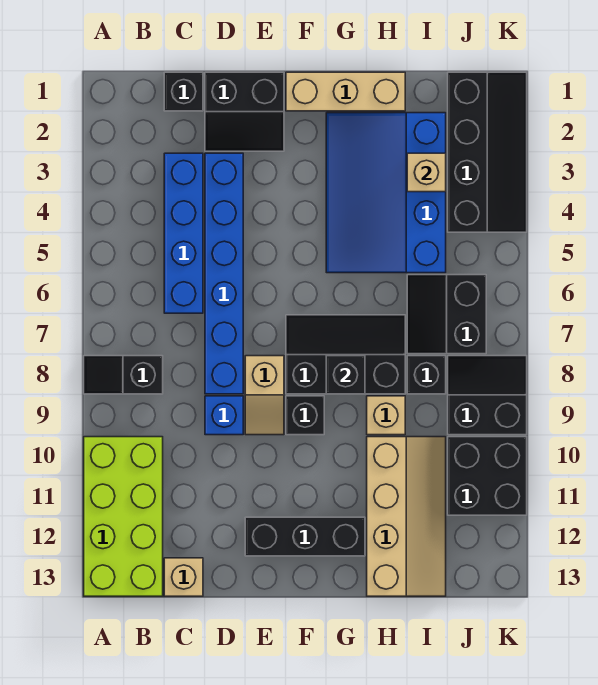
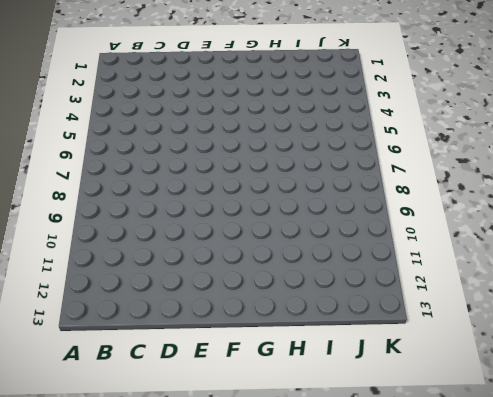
none -> black 1x2 slope [84,356,163,394]
none -> lime 2x4 brick [84,437,163,596]
none -> black 1x1 brick [164,72,203,111]

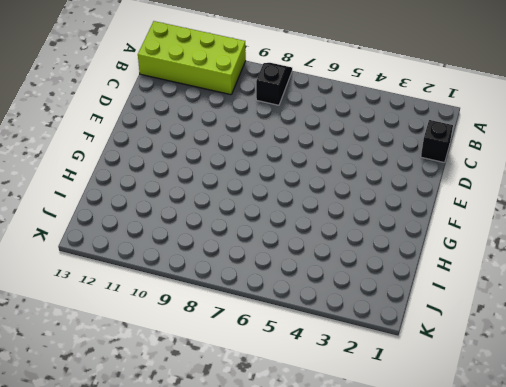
none -> blue 1x4 brick [164,153,203,313]
none -> tan 1x1 brick [164,558,203,596]
none -> black 2x2 slope [205,72,284,151]

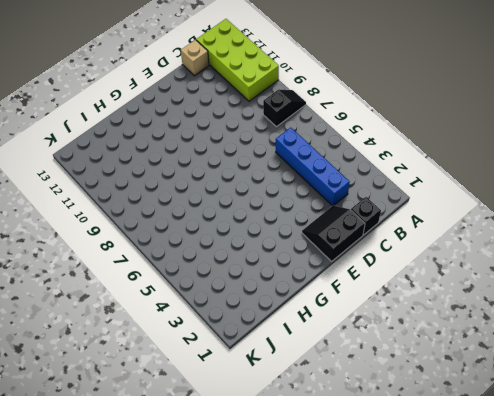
none -> blue 1x6 brick [205,153,243,394]
none -> blue 1x1 brick [205,396,243,435]
none -> tan 1x2 slope [245,356,284,435]

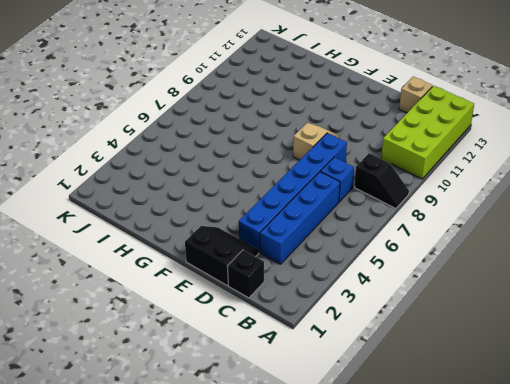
blue 1x1 brick [320,157,354,202] -> blue 1x1 brick moved to [205,396,243,435]
none -> black 1x3 brick [245,517,365,556]
none -> tan 1x3 brick [286,72,405,111]
none -> black 2x3 slope [286,315,405,394]

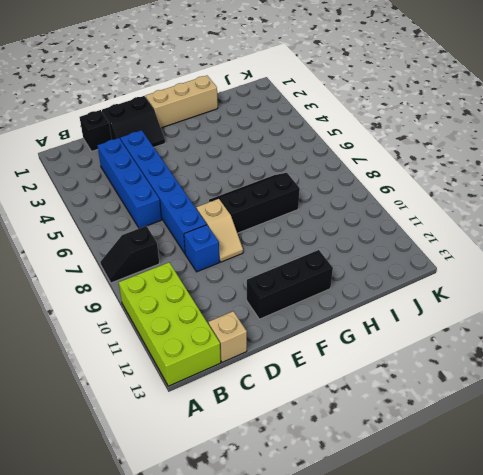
none -> black 1x1 brick [286,396,324,435]
none -> blue 3x4 slope [326,113,446,273]
none -> tan 1x1 brick [367,396,405,435]

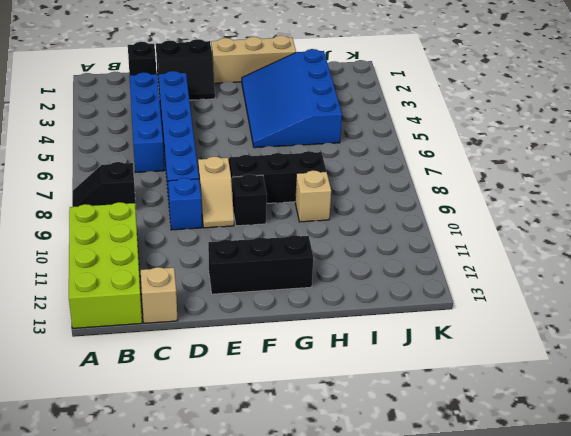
none -> tan 2x4 slope [367,437,446,596]
none -> black 2x2 slope [407,275,486,354]
none -> black 1x1 brick [407,356,446,394]

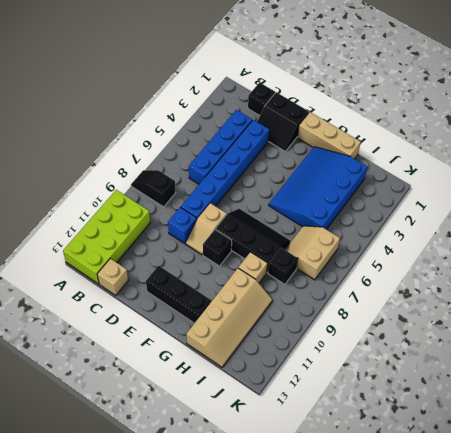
tan 2x2 slope [285,226,340,280] -> black 2x2 slope [407,275,486,354]
none -> black 2x4 slope [448,72,527,232]
none -> black 2x2 slope [448,356,527,435]
none -> black 2x2 brick [448,437,527,515]

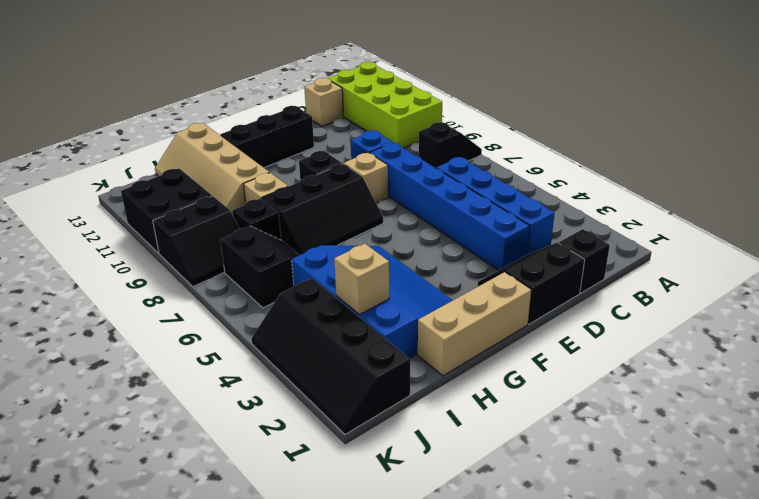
none -> black 1x1 brick [326,356,365,394]

